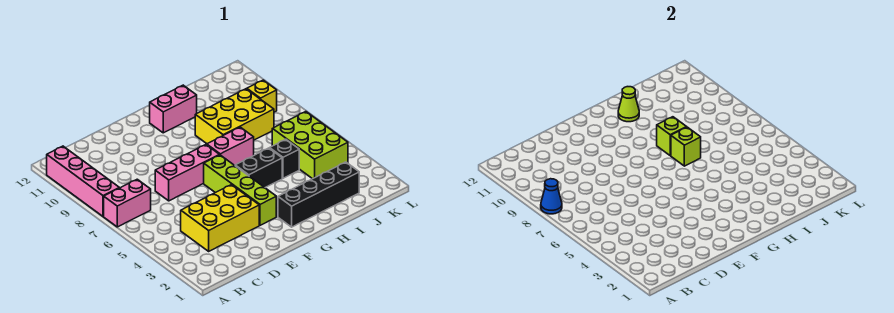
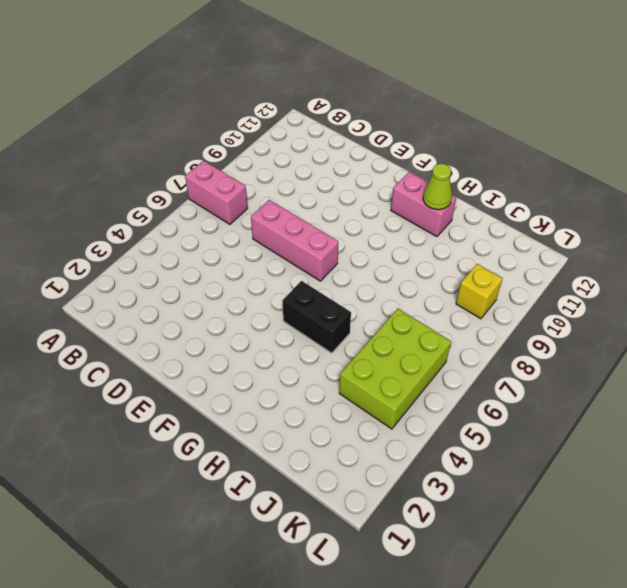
none -> pink 1x4 brick [47,146,119,216]
none -> yellow 2x3 brick [181,185,259,251]
none -> lime 1x4 brick [204,155,276,225]

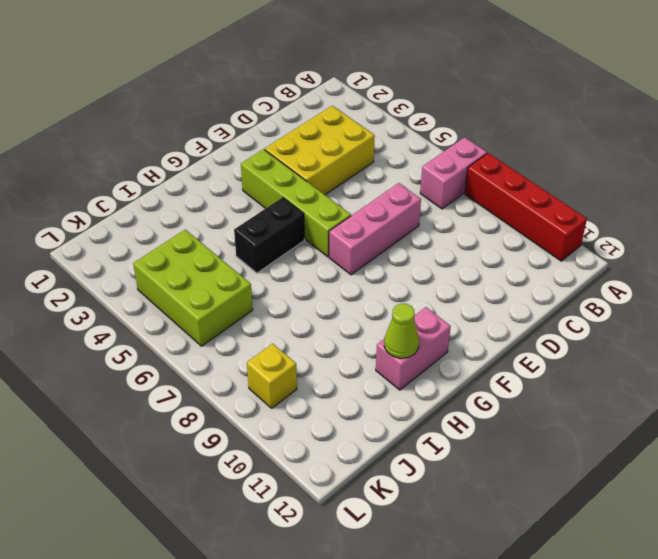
red 1x4 brick [465,153,587,261] -> pink 1x4 brick [47,146,119,216]
none -> black 1x4 brick [278,162,359,227]
none -> pink 1x2 brick [207,127,254,165]
none -> yellow 2x3 brick [195,89,274,144]

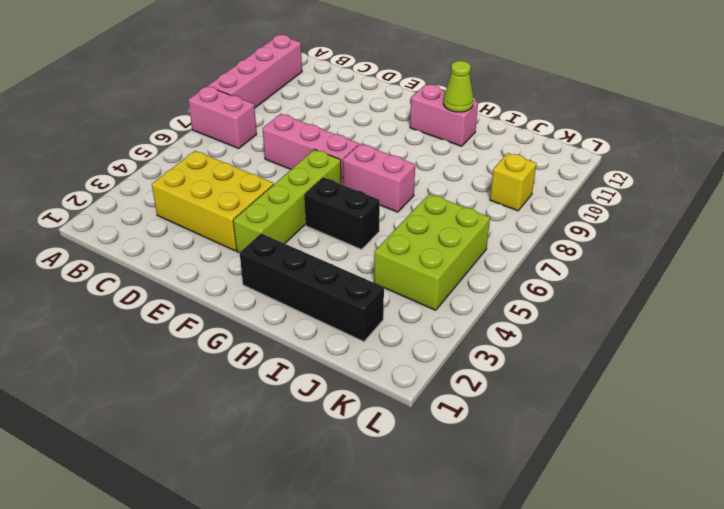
none -> yellow 2x3 brick [195,89,274,144]
none -> black 1x1 brick [270,139,299,178]
none -> blue 1x1 cone [541,179,562,214]

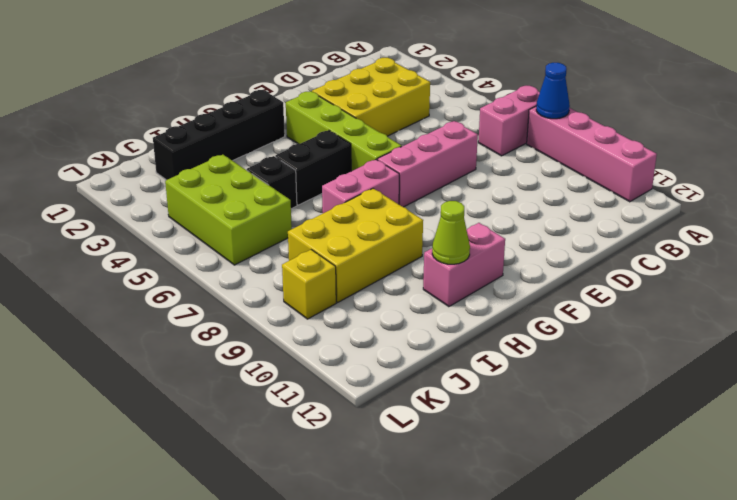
none -> lime 1x1 brick [671,127,701,166]
none -> lime 1x1 brick [657,117,686,155]

